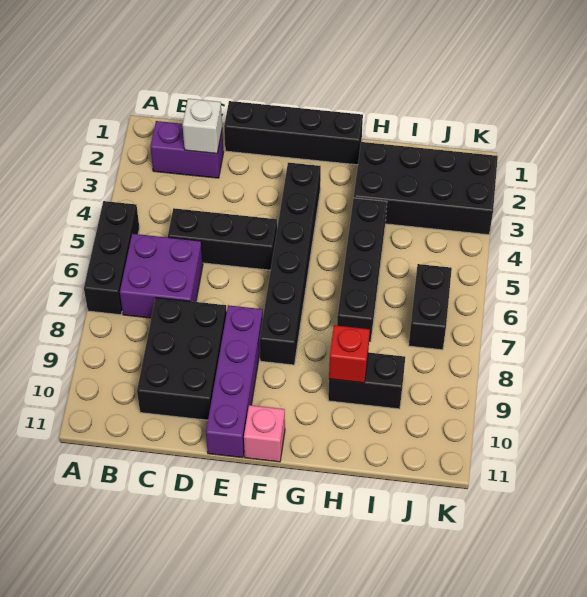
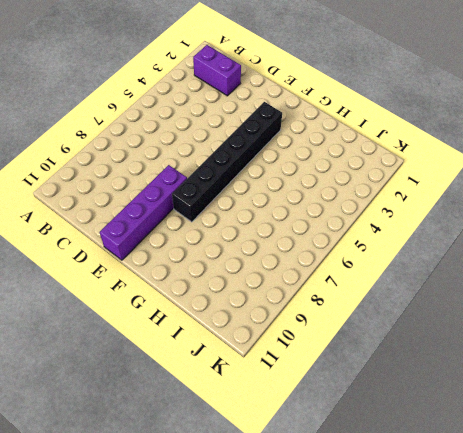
none -> black 1x3 brick [84,201,139,315]
none -> purple 2x2 brick [120,234,203,318]
none -> black 1x3 brick [168,208,277,270]

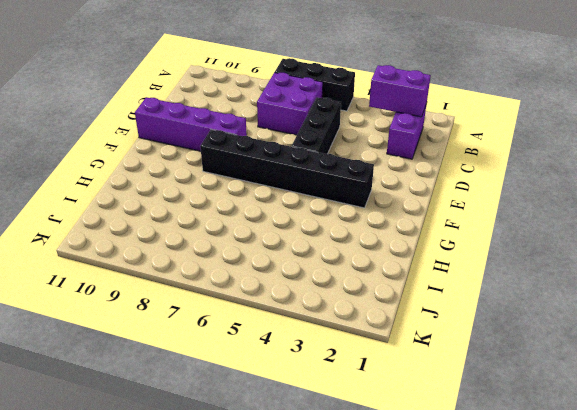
purple 1x2 brick [369,65,431,117] -> none
none -> black 2x3 brick [137,298,227,420]
none -> black 1x4 brick [224,101,363,165]
none -> pink 1x1 brick [244,405,285,462]

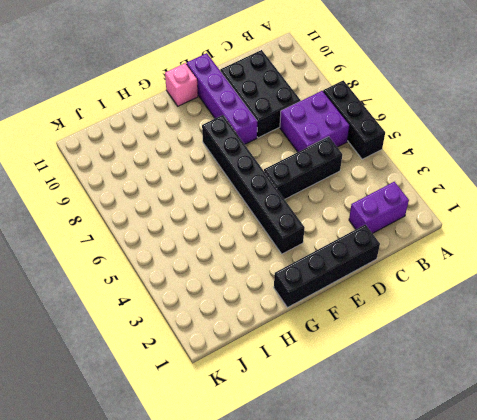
none -> black 2x4 brick [354,142,498,235]
none -> black 1x4 brick [337,198,387,342]
none -> black 1x2 brick [328,353,405,409]

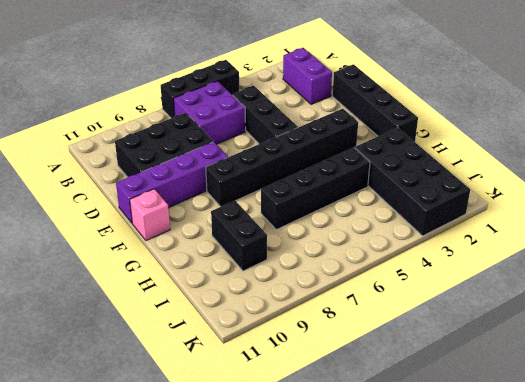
none -> black 1x2 brick [409,264,452,350]
none -> white 1x1 brick [183,99,222,154]
none -> red 1x1 brick [329,325,370,383]

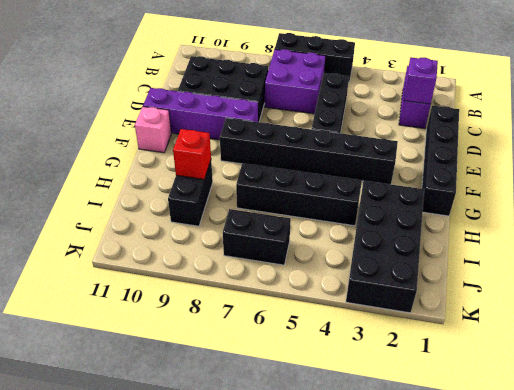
purple 1x1 brick [404,58,438,104] -> white 1x1 brick [183,99,222,154]

